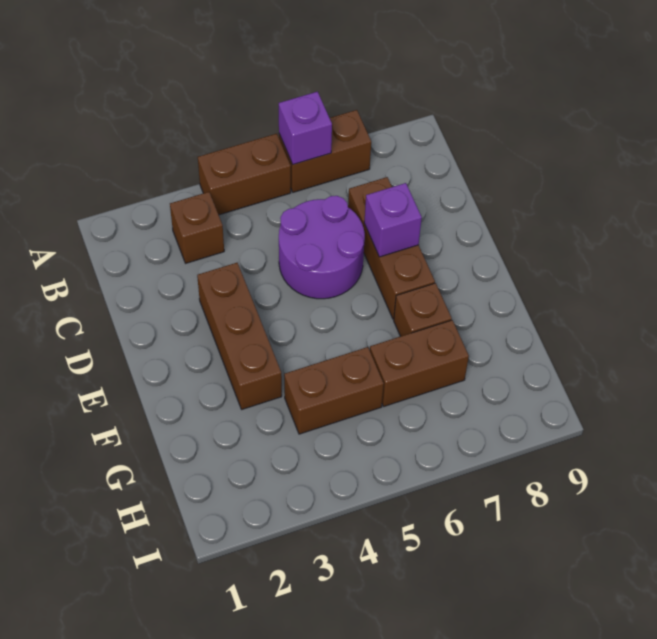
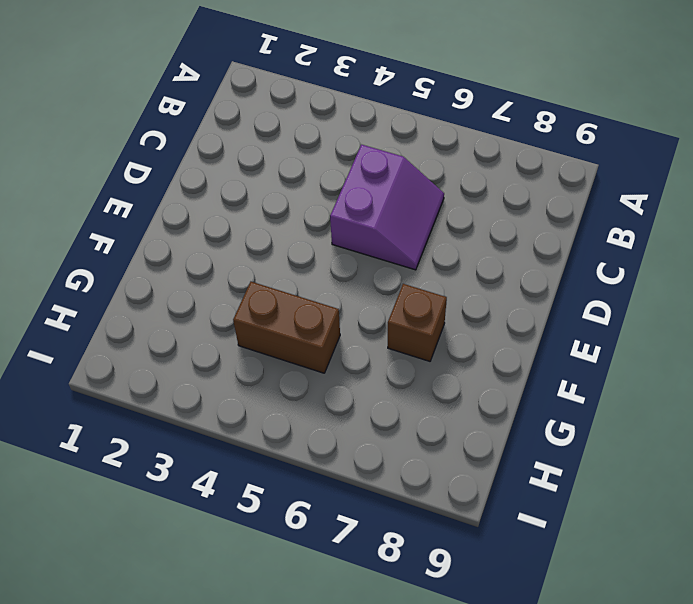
purple 2x2 slope [330,145,444,270] -> purple 2x2 round brick [279,196,365,299]
none -> brown 1x2 brick [198,134,291,215]
none -> brown 1x2 brick [279,110,371,192]

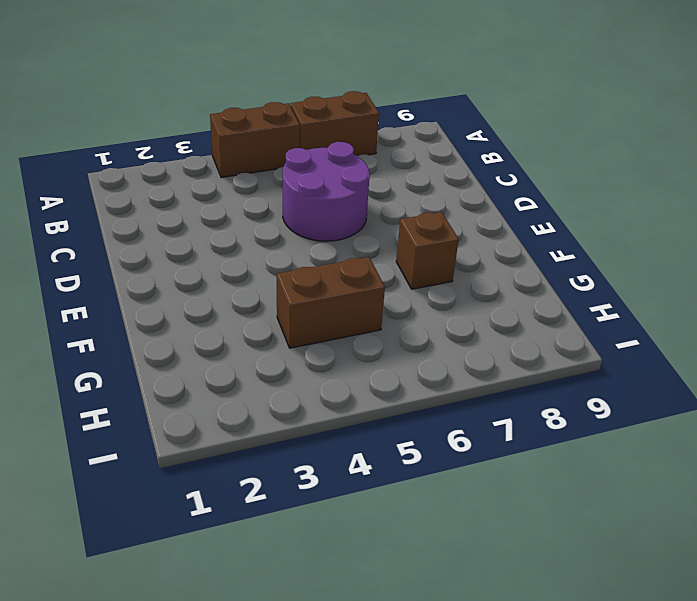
none -> brown 1x1 brick [170,192,224,263]
none -> brown 1x3 brick [348,177,435,319]

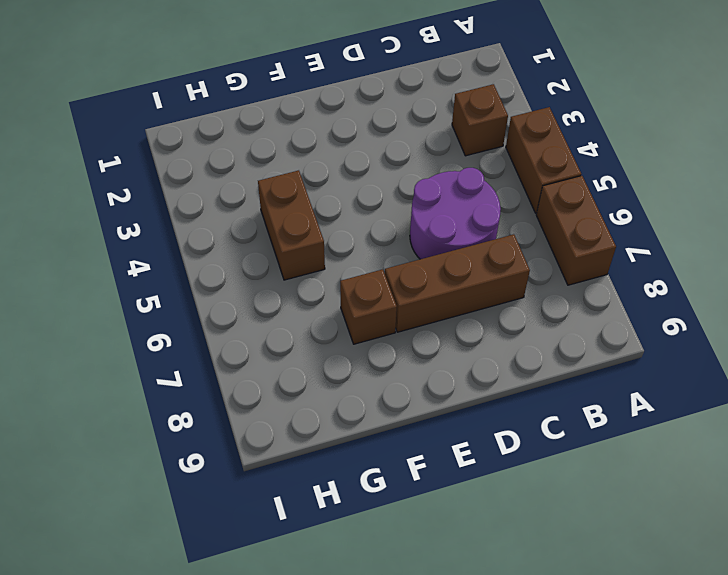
none -> brown 1x3 brick [197,263,282,409]
none -> brown 1x2 brick [370,320,469,406]

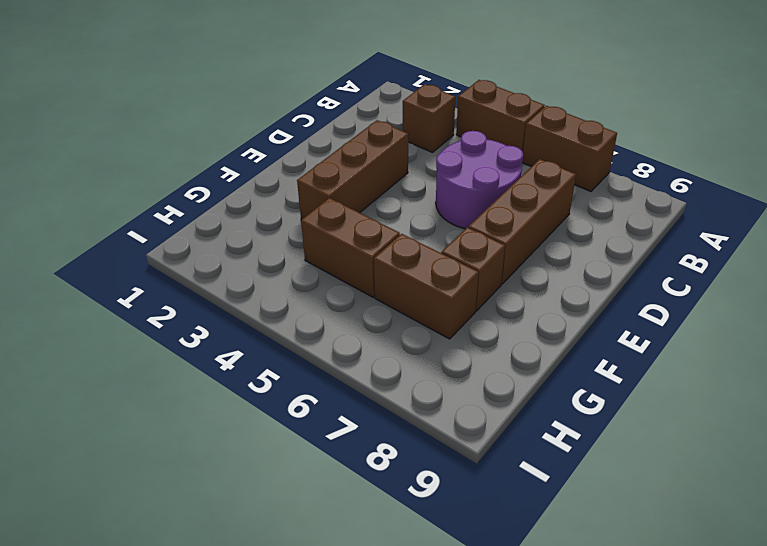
none -> purple 1x1 brick [279,92,332,164]
none -> purple 1x1 brick [364,183,422,257]

